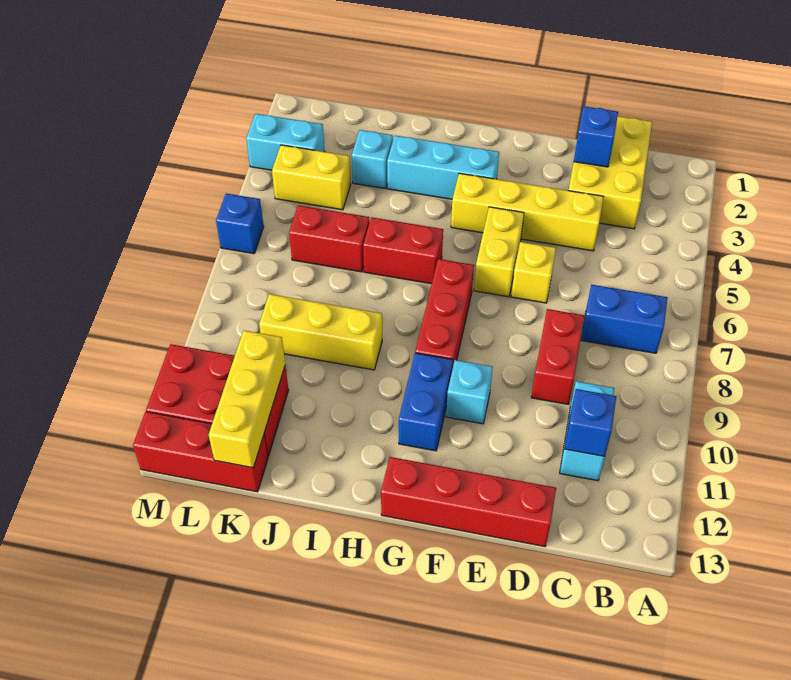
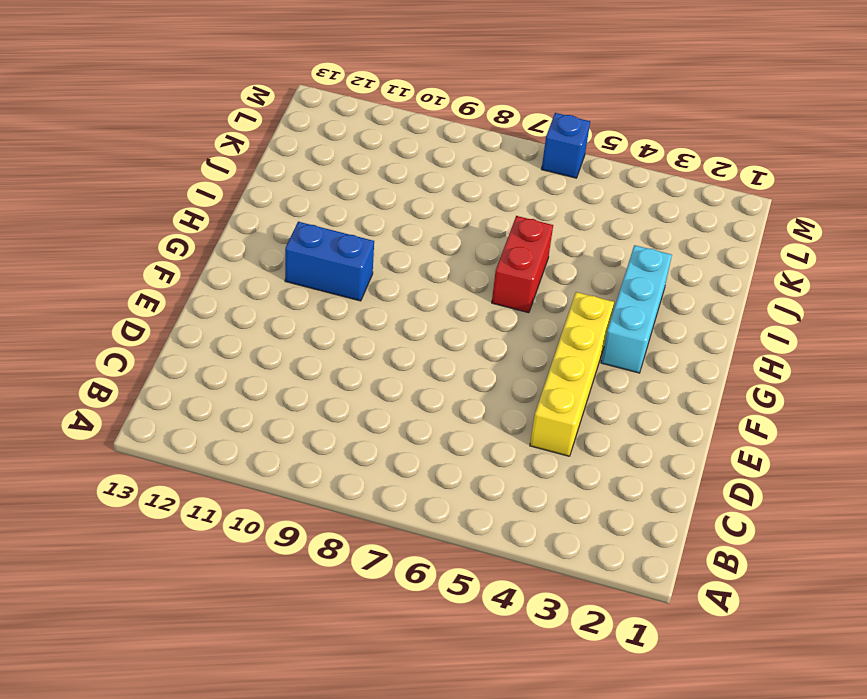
none -> blue 1x2 brick [581,285,668,353]
none -> yellow 2x3 brick [568,116,652,229]
none -> cyan 1x2 brick [560,381,615,481]

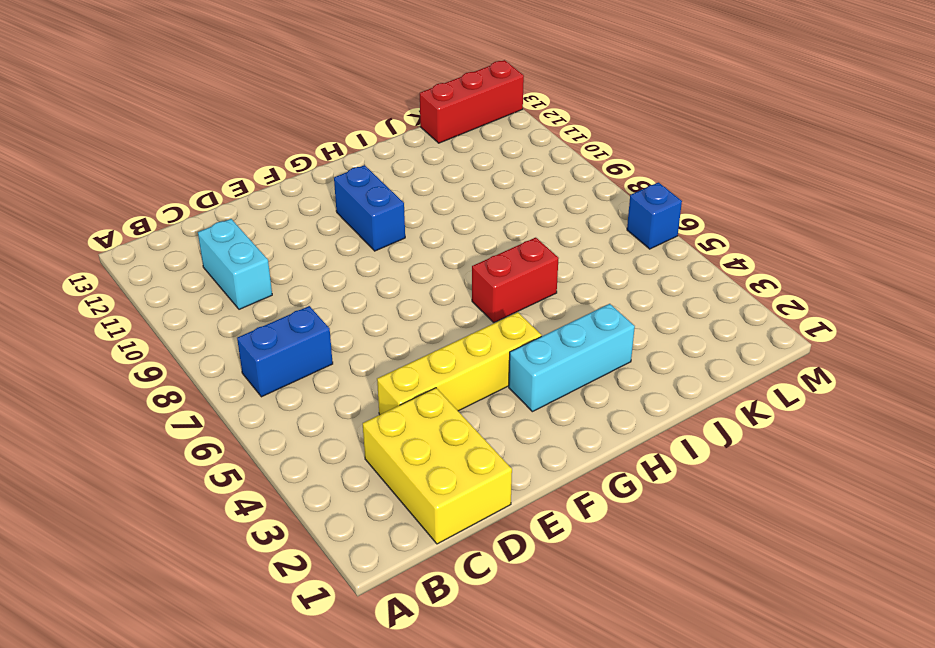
none -> red 1x2 brick [531,309,584,404]
none -> red 1x4 brick [381,457,556,547]
none -> yellow 1x1 brick [511,242,556,303]

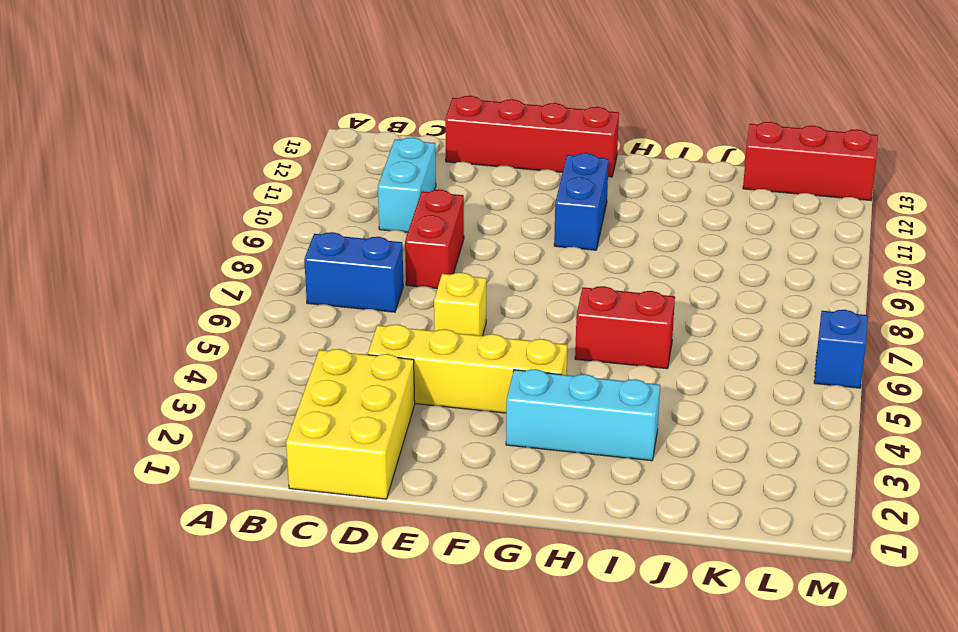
none -> yellow 1x2 brick [474,207,524,297]
none -> cyan 1x1 brick [446,360,493,424]
none -> red 1x3 brick [415,259,474,369]

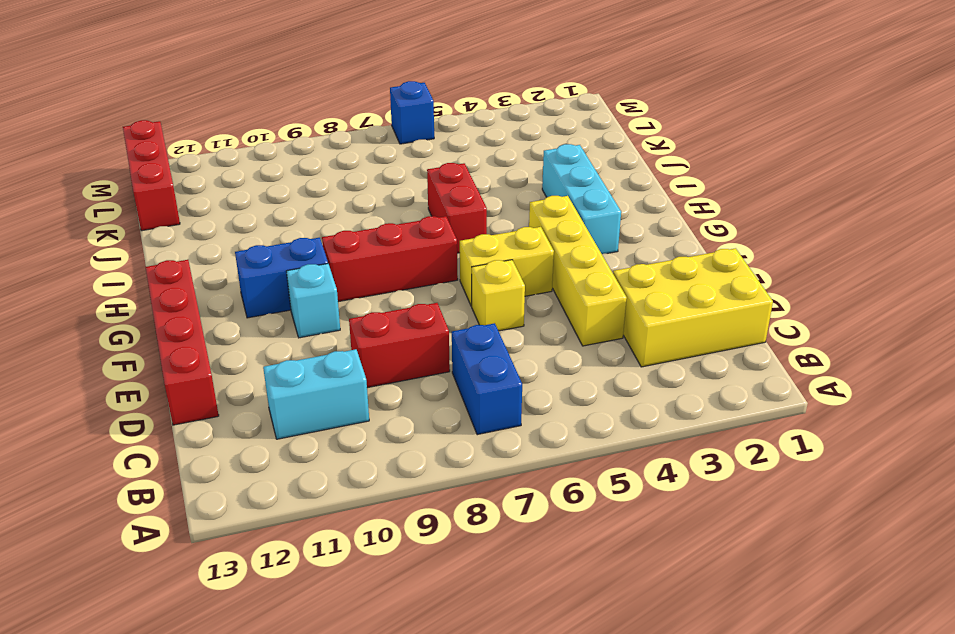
none -> yellow 1x3 brick [259,294,382,370]
none -> cyan 1x1 brick [352,130,393,189]
none -> red 1x2 brick [289,205,369,272]

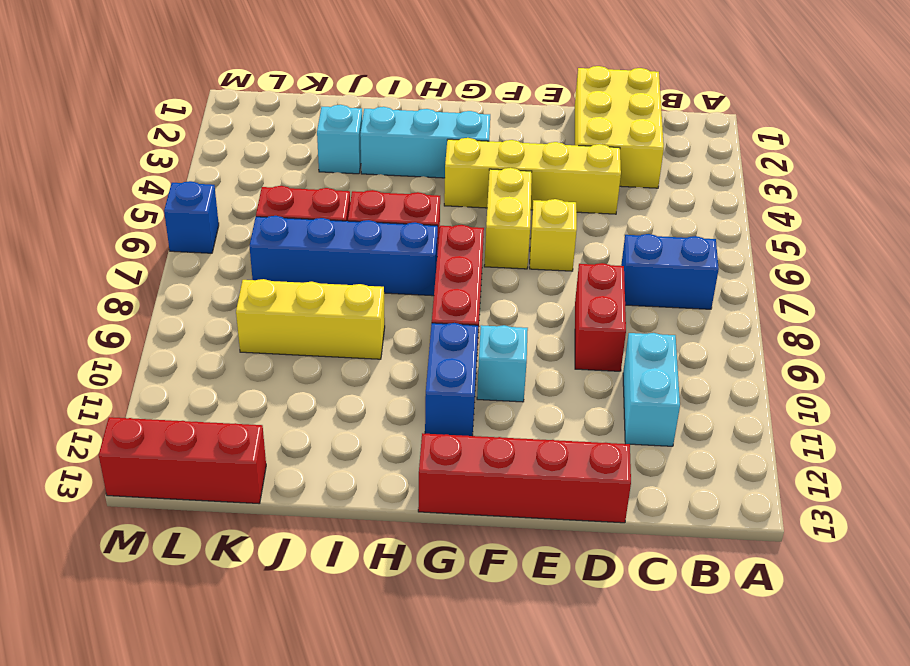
blue 1x4 brick [250,216,438,296] -> none
none -> yellow 1x2 brick [272,145,351,210]
none -> red 2x3 brick [146,344,288,456]
none -> cyan 1x2 brick [246,114,325,170]

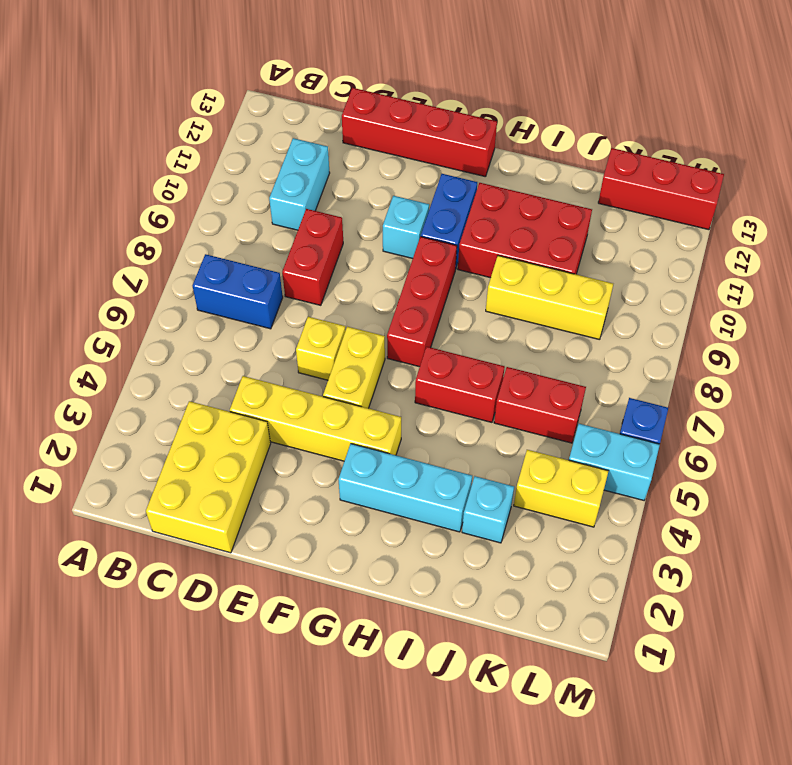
red 2x3 brick [458,183,592,278] -> red 2x3 brick moved to [146,344,288,456]
cyan 1x2 brick [569,424,660,500] -> cyan 1x2 brick moved to [246,114,325,170]
none -> blue 1x1 brick [565,389,616,456]
none -> blue 1x1 brick [574,106,618,167]
none -> yellow 1x3 brick [209,331,285,468]

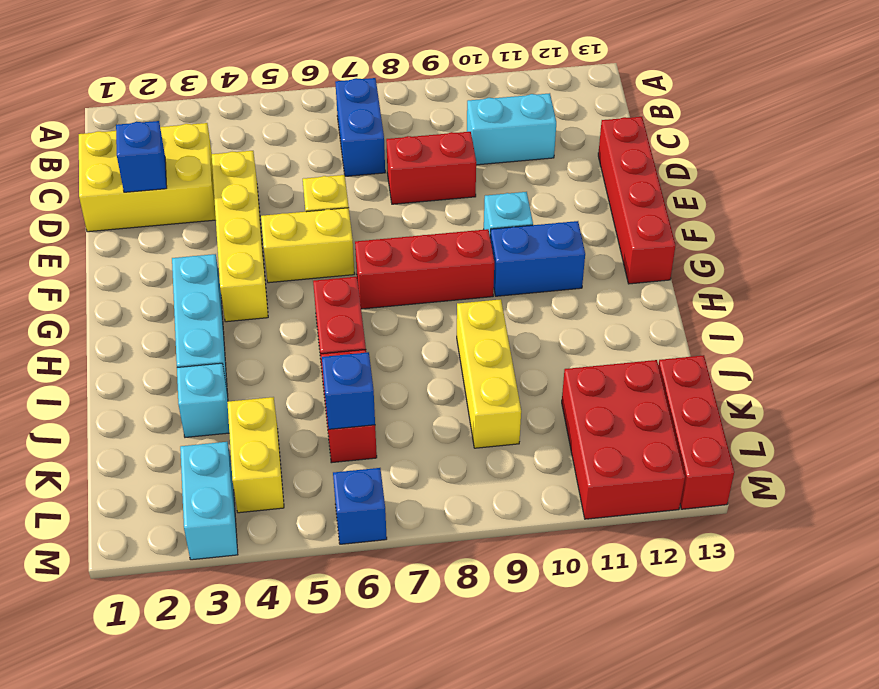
blue 1x1 brick [322,352,375,429] -> blue 1x1 brick moved to [565,389,616,456]
none -> yellow 1x3 brick [209,331,285,468]

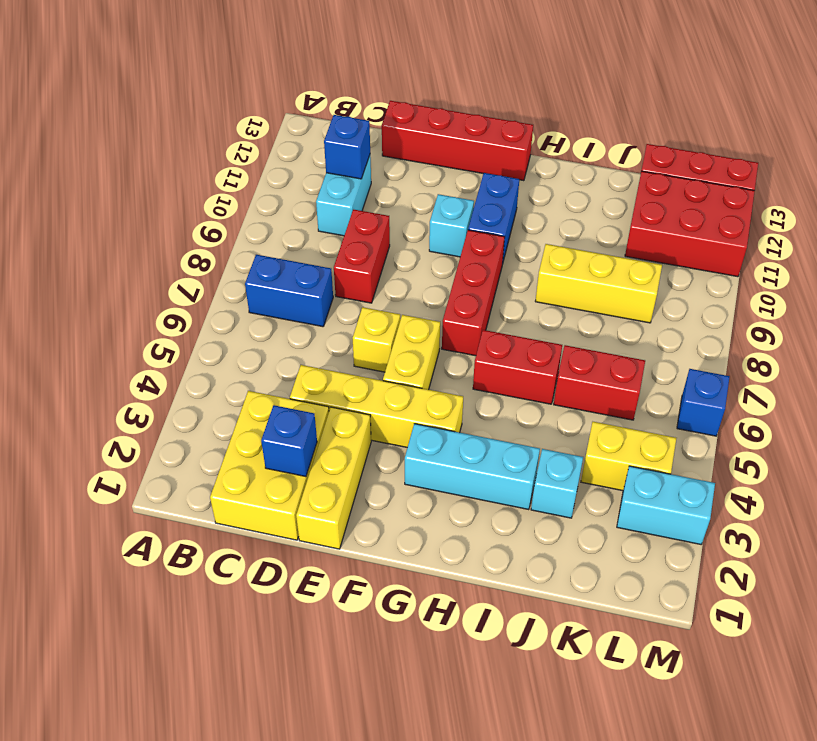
yellow 1x3 brick [296,407,371,549] -> yellow 1x3 brick moved to [209,331,285,468]

